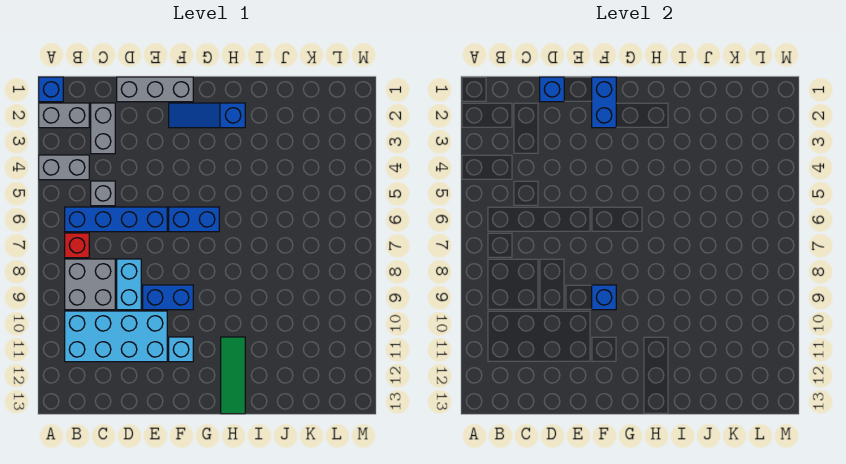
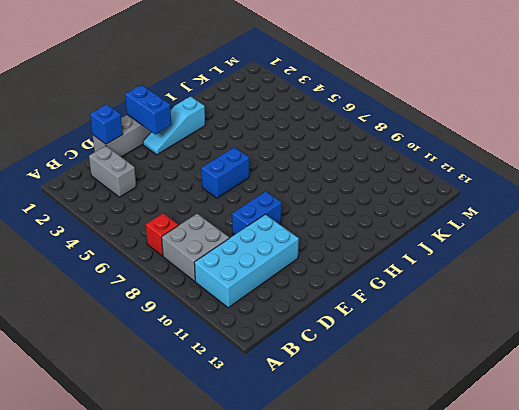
cyan 1x3 slope [143,96,205,155] -> blue 1x3 slope [169,103,245,128]
none -> blue 1x1 brick [39,77,63,102]
none -> grey 1x2 brick [39,103,89,128]
none -> grey 1x2 brick [39,155,89,180]

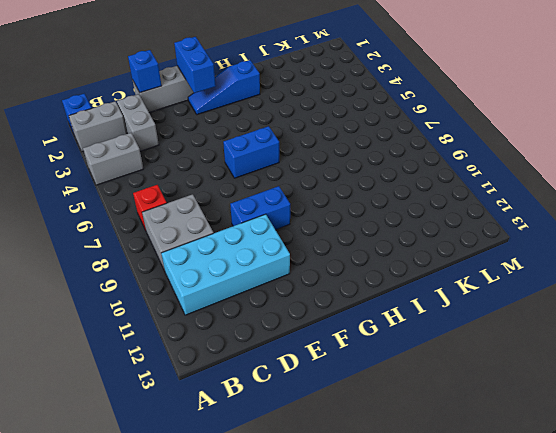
none -> blue 1x4 brick [65,207,167,232]
none -> grey 1x1 brick [91,181,115,206]
none -> cyan 1x2 brick [117,259,141,310]

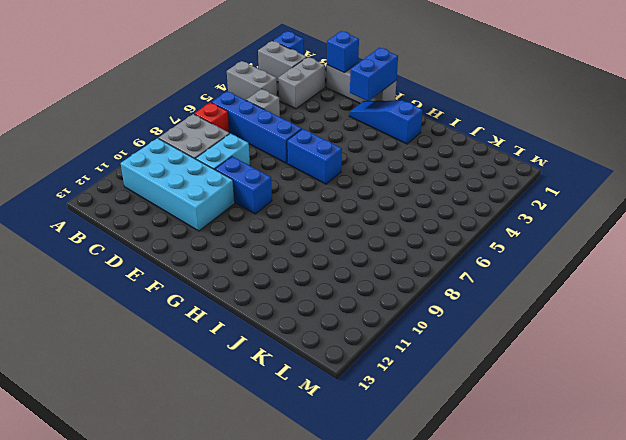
none -> cyan 1x1 brick [169,337,193,362]
none -> green 1x3 tile [221,337,245,414]
none -> blue 1x1 brick [592,285,616,310]

